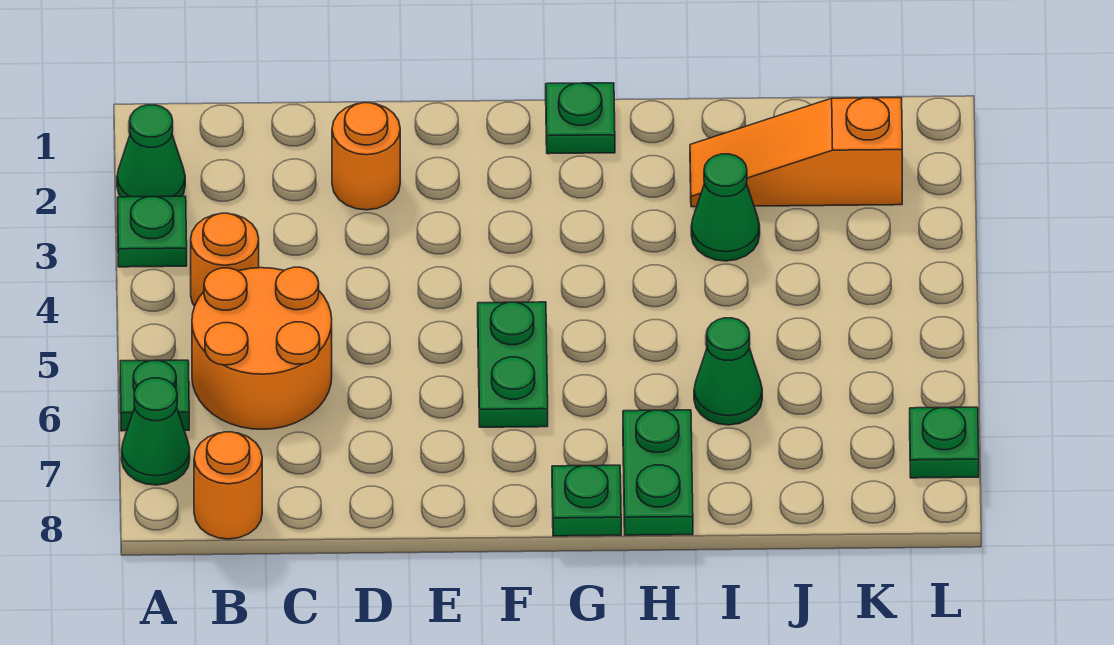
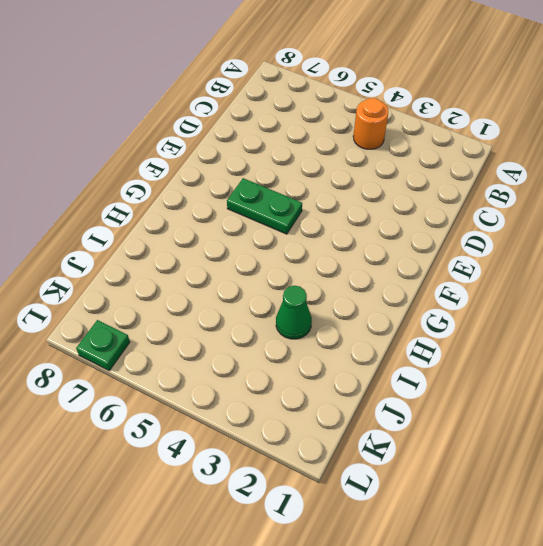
none -> green 1x1 cone [117,105,185,197]
none -> green 1x1 plate [118,196,187,267]
none -> green 1x1 plate [120,360,189,431]

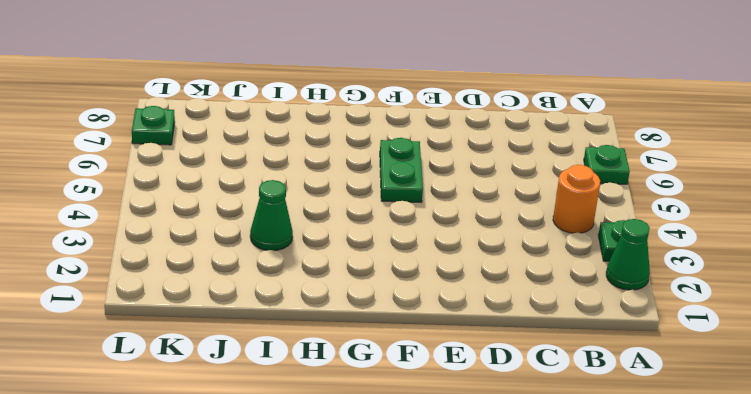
none -> green 1x1 cone [122,378,190,485]
none -> orange 2x2 round brick [192,267,332,429]
none -> orange 1x1 round brick [194,432,262,539]

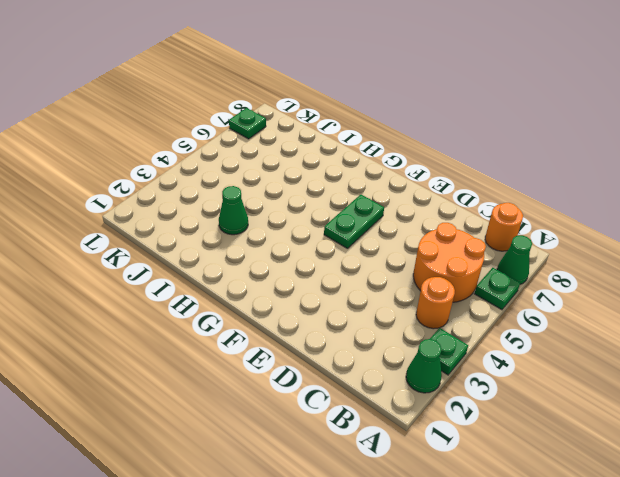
none -> orange 1x1 round brick [332,103,400,210]
none -> green 1x1 plate [546,83,615,154]
none -> green 1x1 plate [552,465,621,536]

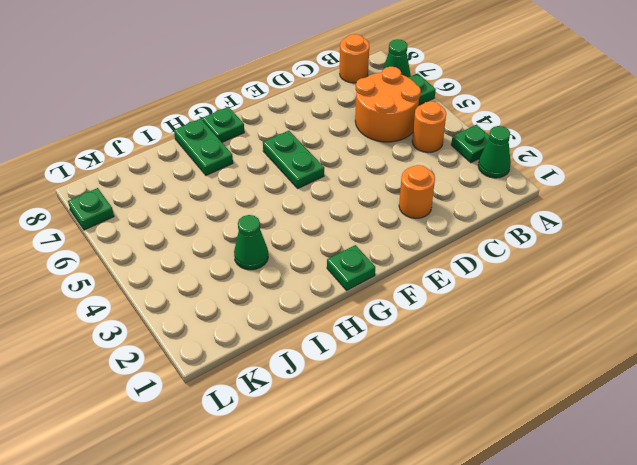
none -> orange 1x3 slope [690,98,902,207]
none -> green 1x1 cone [694,318,762,425]

